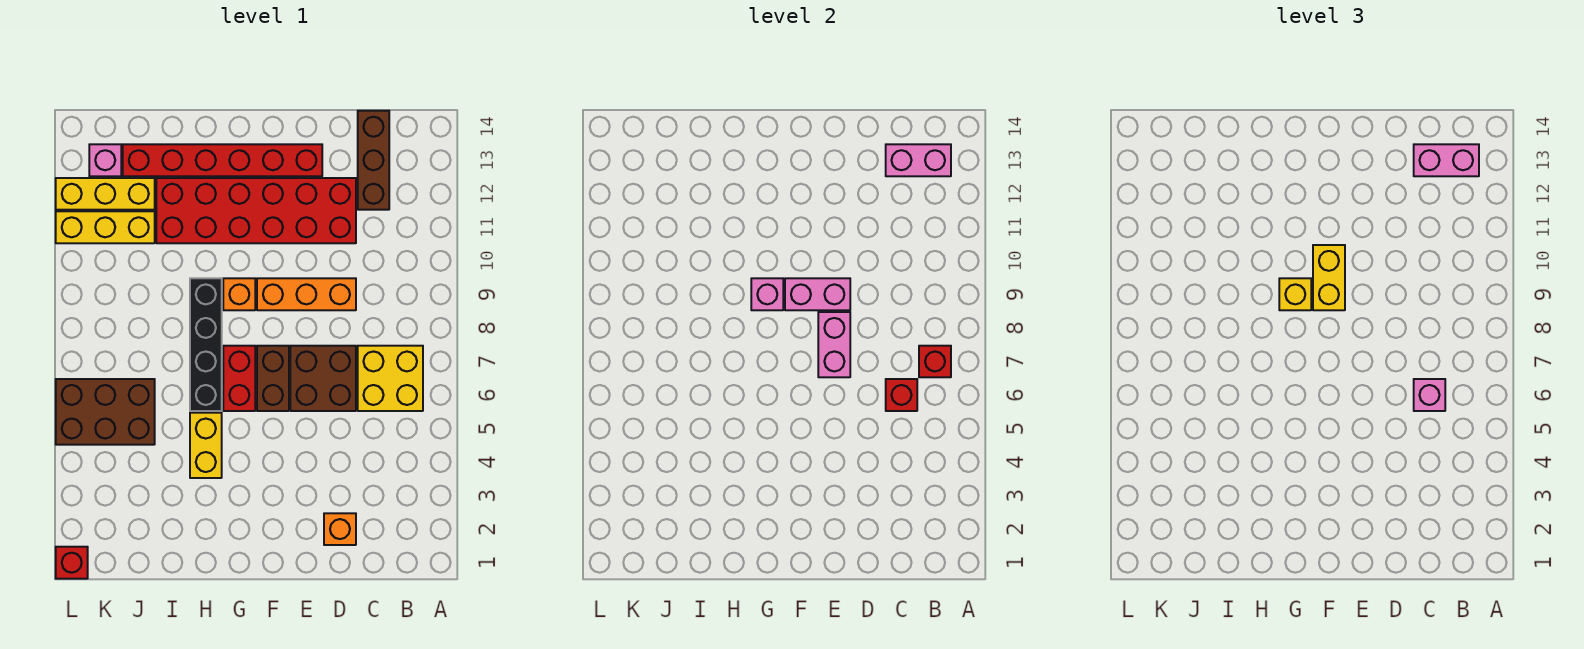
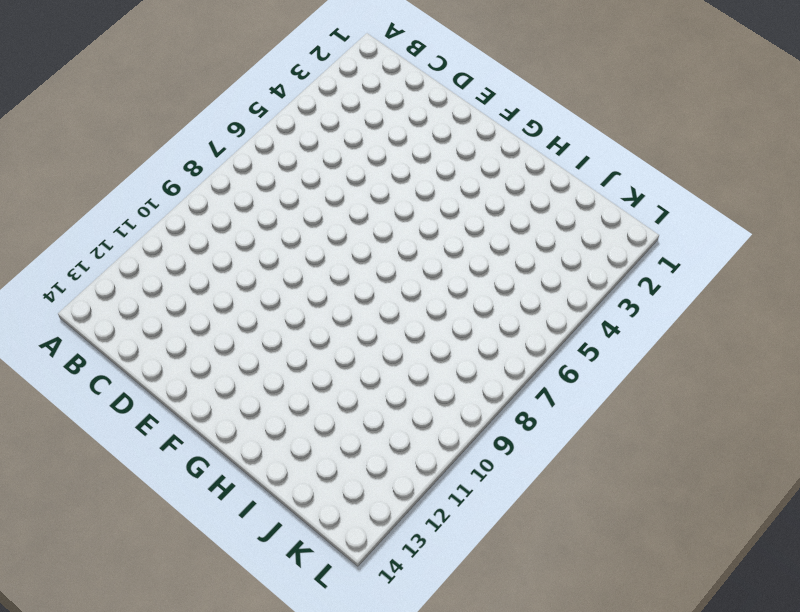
none -> yellow 2x2 brick [358,346,423,411]
none -> brown 1x3 brick [358,111,389,210]
none -> orange 1x1 brick [324,513,356,545]

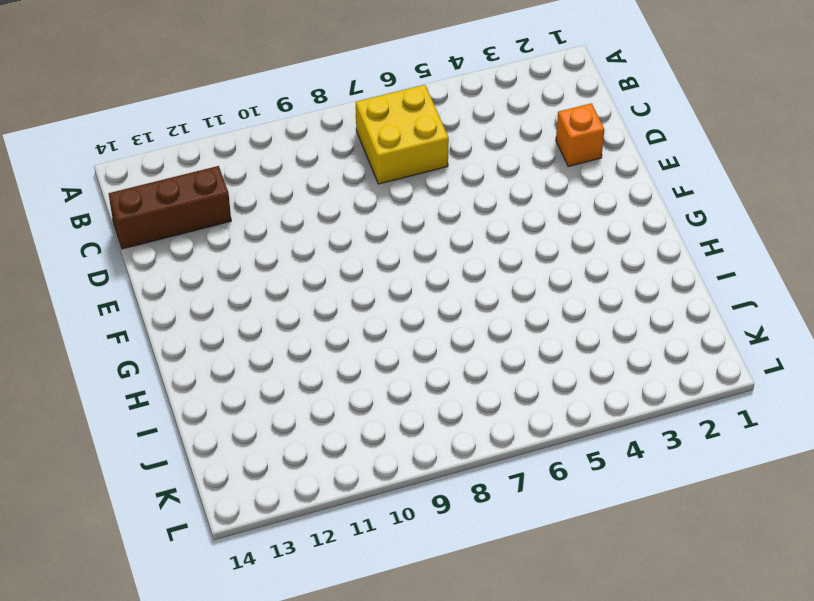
none -> brown 2x2 brick [290,346,356,411]
none -> orange 1x3 brick [257,278,356,310]
none -> red 2x6 brick [156,178,356,243]

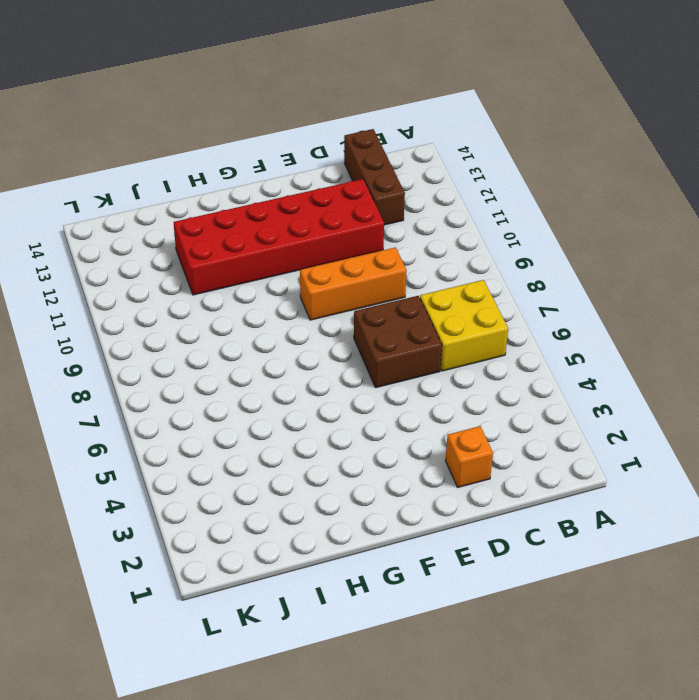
none -> red 1x6 brick [123,144,322,176]
none -> brown 1x2 brick [257,346,289,411]
none -> red 1x2 brick [223,346,255,411]

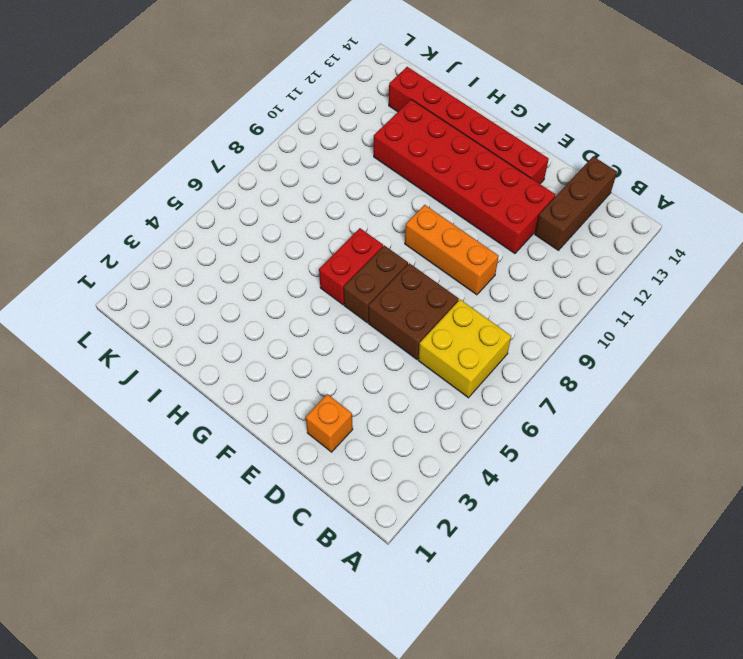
none -> orange 1x1 brick [223,278,255,310]
none -> yellow 1x2 brick [190,413,222,478]
none -> black 1x4 brick [190,278,222,411]

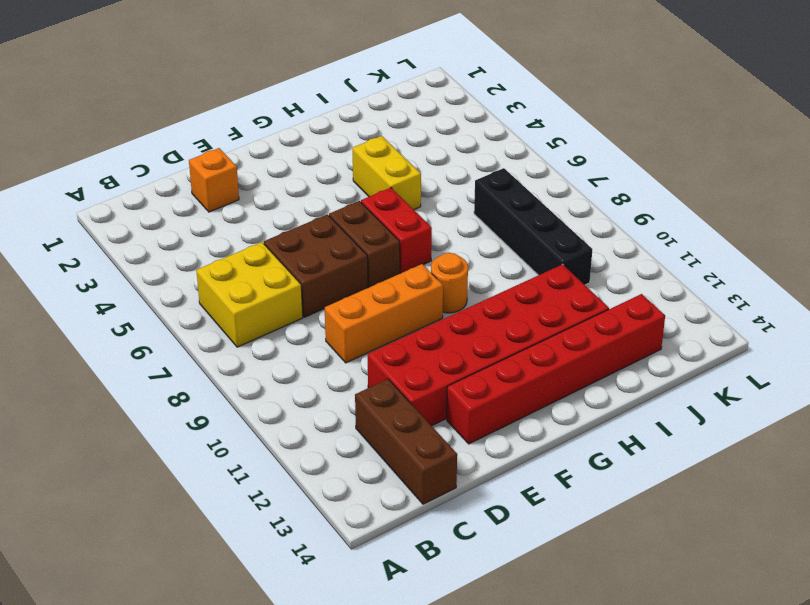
orange 1x1 round brick [431,253,468,313] -> orange 1x1 brick [223,278,255,310]
black 1x4 brick [474,168,592,285] -> black 1x4 brick moved to [190,278,222,411]
none -> brown 2x3 brick [56,379,155,445]
none -> yellow 1x3 brick [56,211,155,243]
none -> yellow 1x3 brick [56,178,155,210]

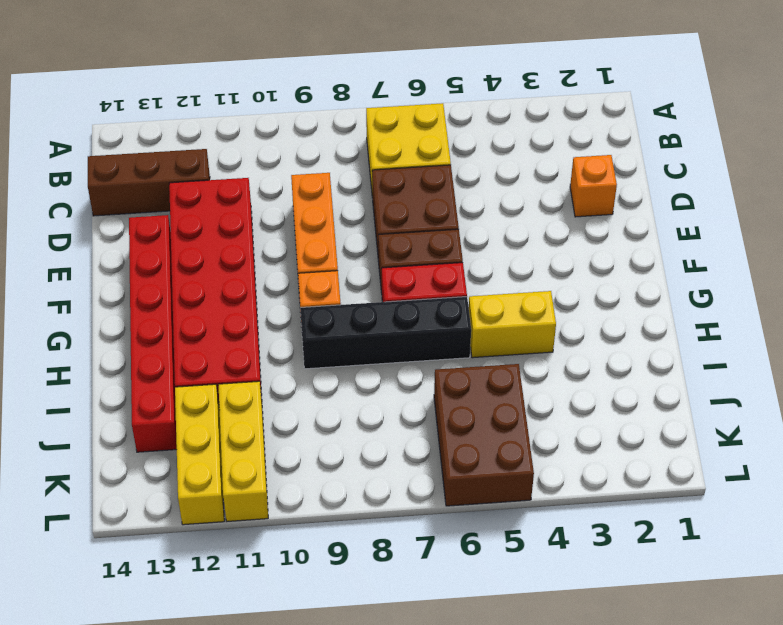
none -> pink 1x1 brick [89,144,121,176]
none -> red 1x1 brick [56,547,88,579]
none -> red 1x1 brick [919,346,951,377]

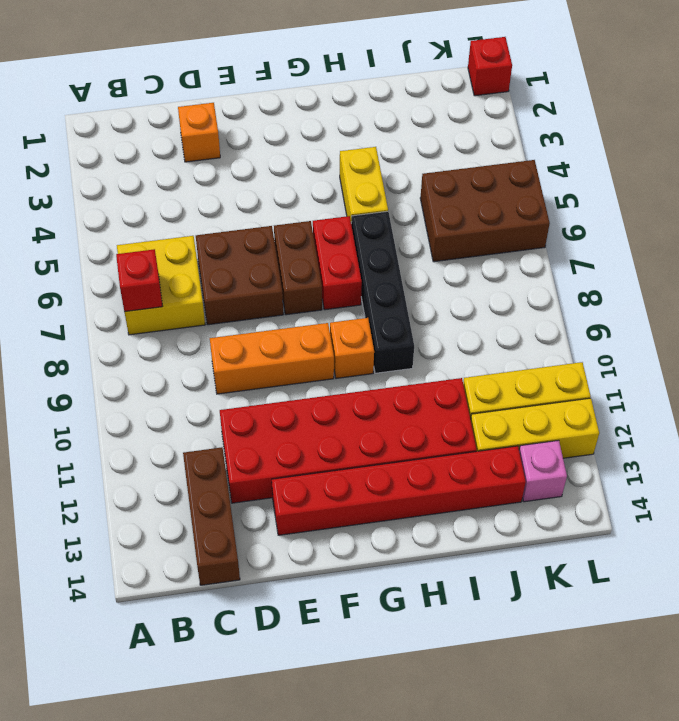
none -> pink 1x2 brick [886,144,951,176]
none -> red 1x1 brick [886,379,917,411]
none -> pink 1x2 brick [818,312,850,377]

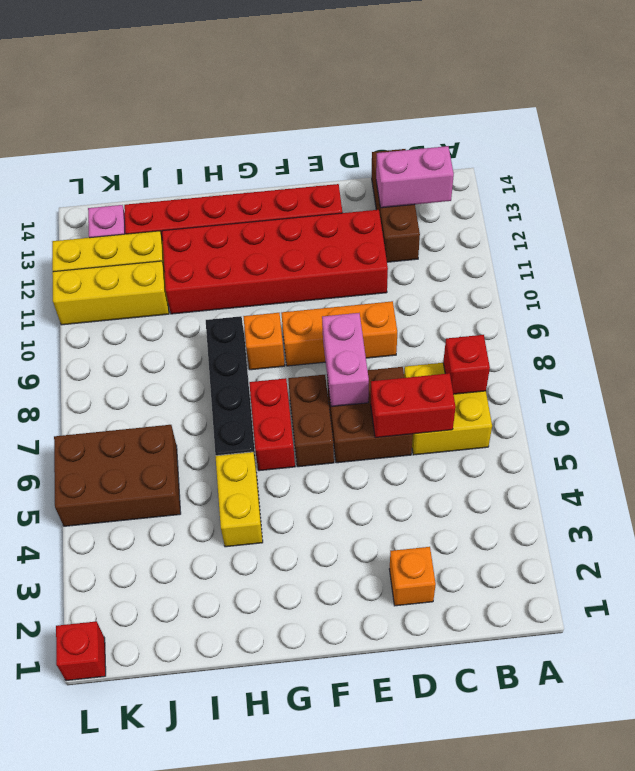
red 1x2 brick [371,373,456,438] -> red 1x1 brick [886,379,917,411]
none -> pink 1x2 brick [785,278,850,310]
none -> pink 1x1 brick [751,278,783,310]
none -> pink 1x2 brick [1414,144,1479,176]

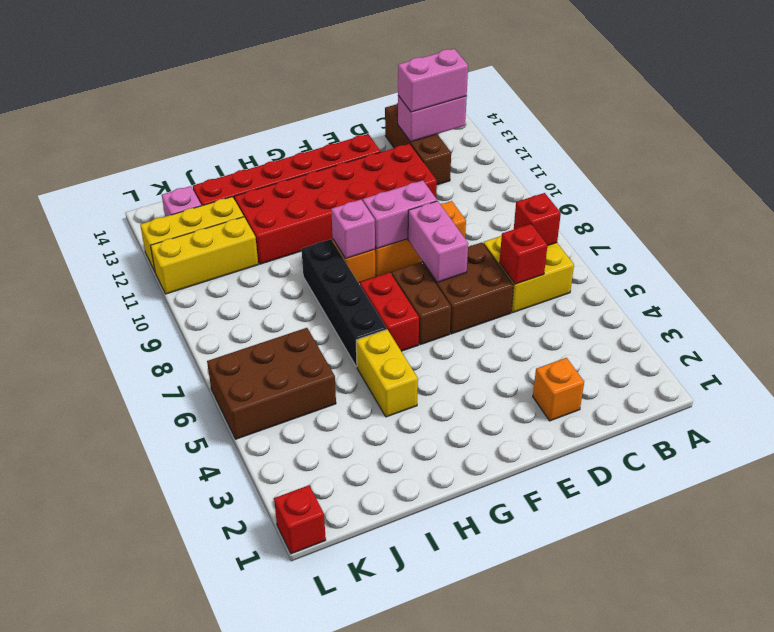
none -> pink 1x1 brick [1414,379,1445,411]
none -> yellow 1x2 brick [1313,245,1345,310]
none -> yellow 1x1 brick [1279,278,1311,310]

